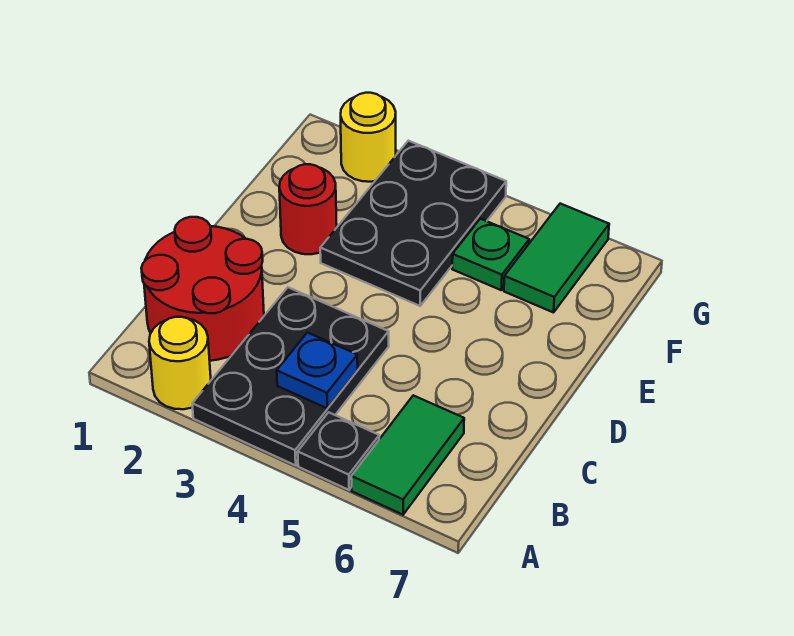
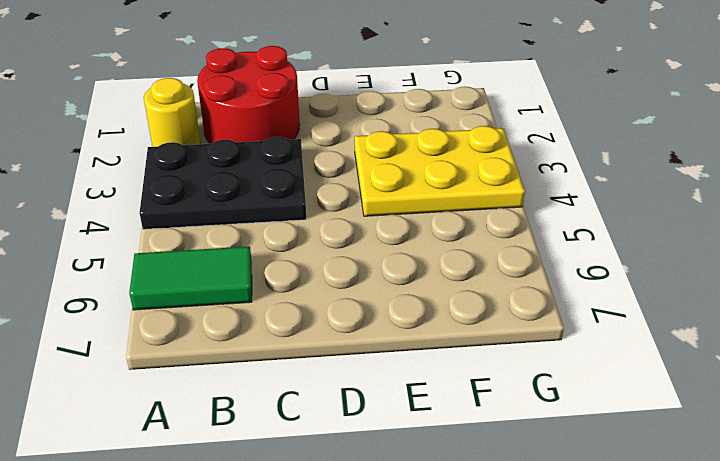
yellow 2x3 plate [355,126,525,216] -> black 2x3 plate [320,141,506,306]
none -> black 1x1 plate [298,412,379,490]
none -> red 1x1 round brick [279,164,337,254]

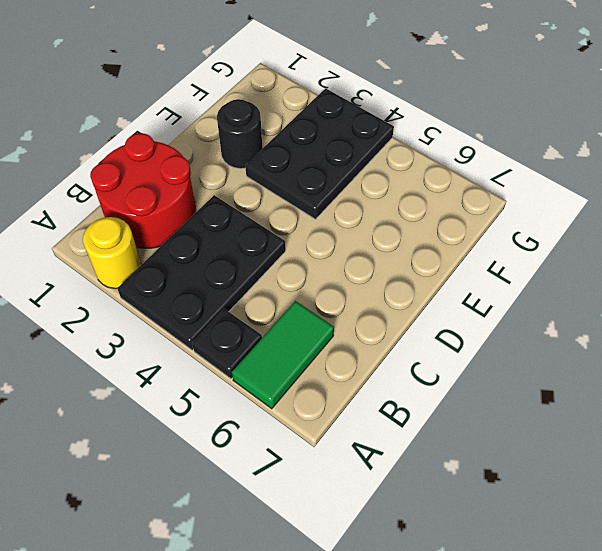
black 1x1 round brick [217,99,263,169] -> red 1x1 round brick [279,164,337,254]
none -> green 1x1 plate [452,219,529,290]
none -> green 1x2 tile [504,204,609,313]

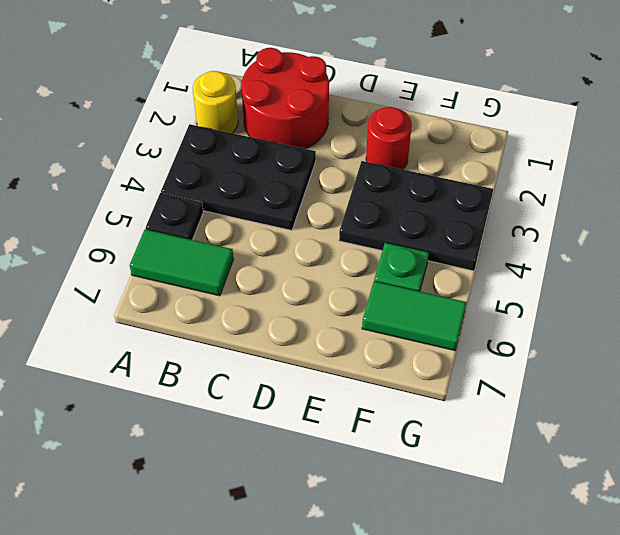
none -> yellow 1x1 round brick [341,93,396,182]
none -> blue 1x1 plate [277,333,358,408]

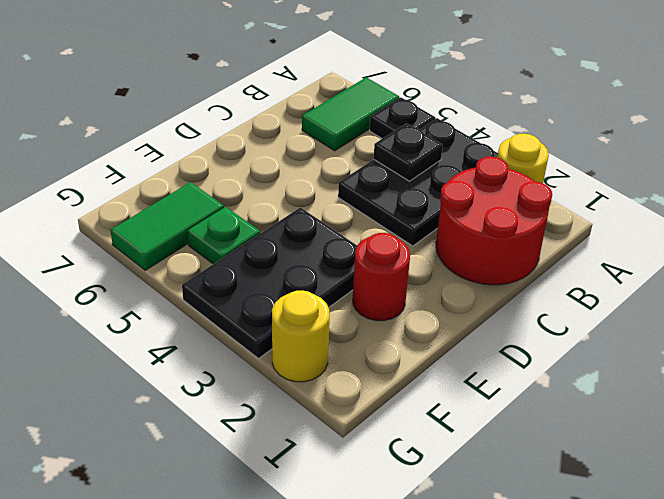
black 1x1 plate [374,123,443,181] -> blue 1x1 plate [277,333,358,408]

